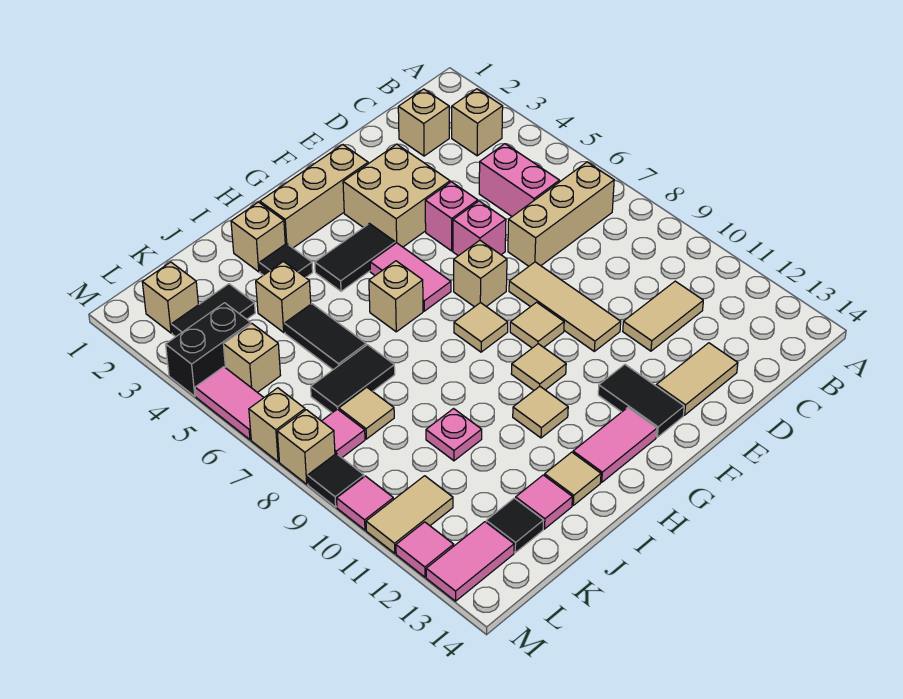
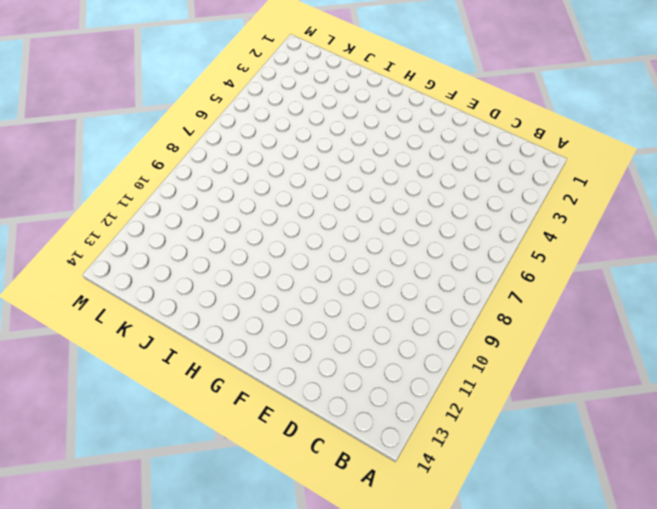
none -> tan 1x1 brick [452,89,503,156]
none -> tan 1x3 brick [508,162,614,266]
none -> tan 1x1 brick [398,89,449,156]
none -> pink 1x2 brick [479,144,559,216]

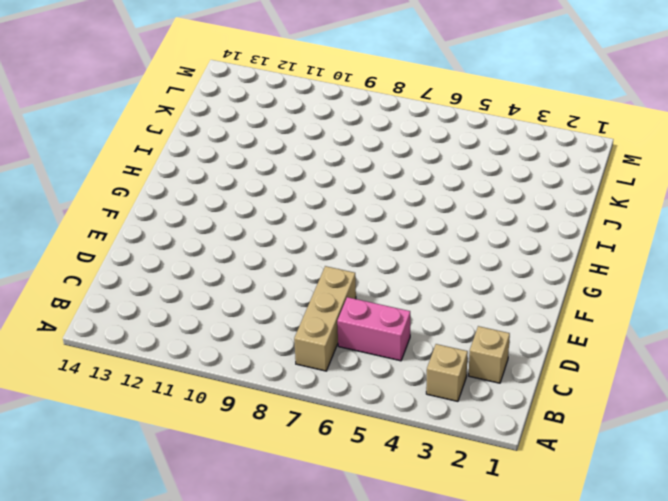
none -> tan 1x2 tile [623,281,703,351]
none -> tan 1x2 tile [656,343,738,415]
none -> tan 2x2 brick [343,144,450,247]
none -> pink 1x1 brick [425,182,478,251]

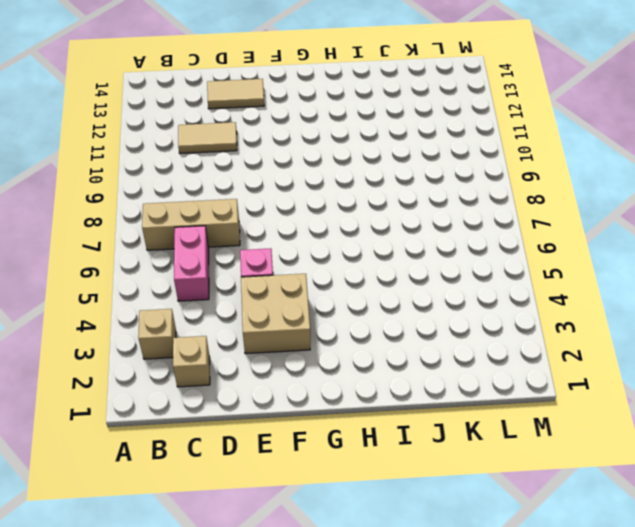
none -> pink 1x1 brick [453,201,506,256]
none -> tan 1x3 tile [509,262,621,351]
none -> tan 1x3 brick [260,145,368,248]
none -> tan 1x1 brick [454,240,507,307]

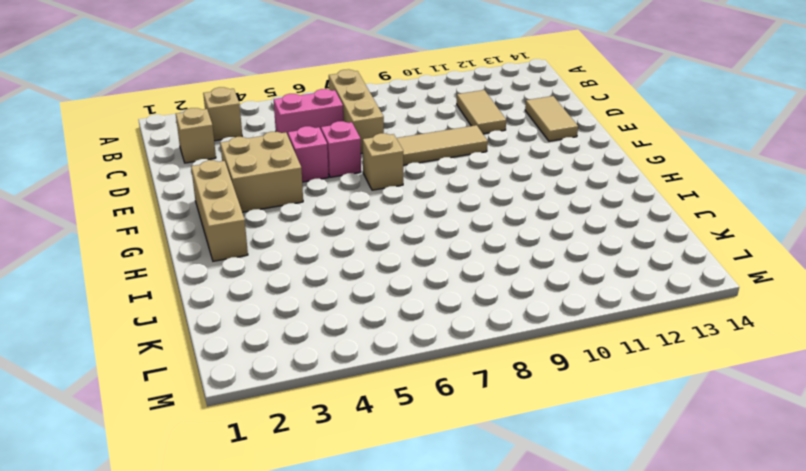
none -> tan 1x1 tile [510,302,564,348]
none -> black 1x2 tile [598,365,684,437]
none -> black 1x2 tile [315,224,395,291]
none -> pink 1x2 tile [370,243,451,311]

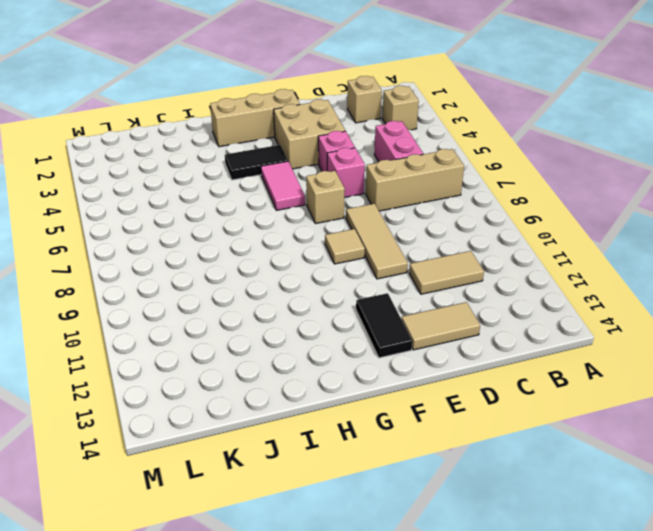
none -> tan 1x1 tile [454,303,508,352]
none -> tan 1x1 tile [511,344,566,390]
none -> pink 1x2 tile [573,408,657,482]
none -> tan 1x1 brick [369,261,423,332]

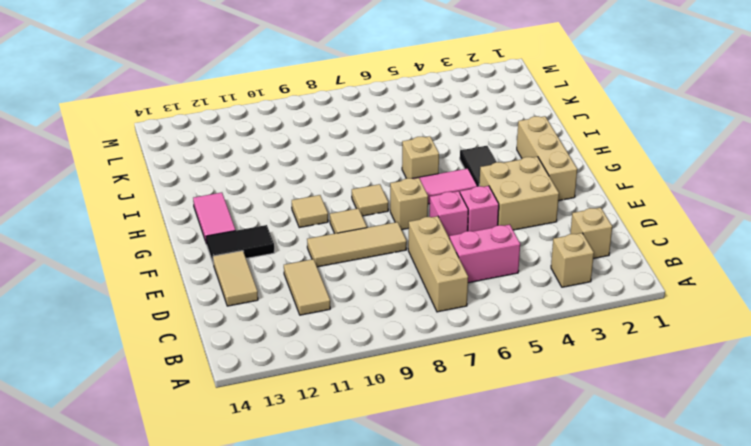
none -> tan 1x1 tile [513,386,568,438]
none -> tan 1x1 brick [231,202,285,272]
none -> black 1x1 tile [259,243,313,278]
none -> tan 1x1 tile [545,452,601,505]

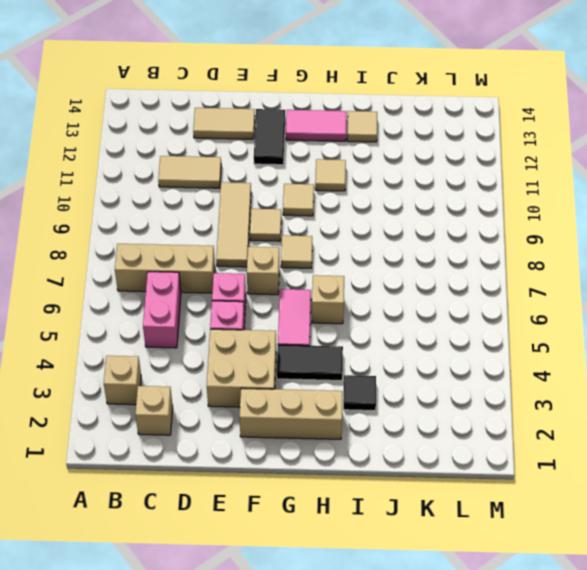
none -> tan 1x1 brick [231,202,285,272]
none -> tan 1x1 brick [256,261,311,332]
none -> black 1x2 tile [284,304,366,370]
none -> black 1x2 tile [311,345,395,413]

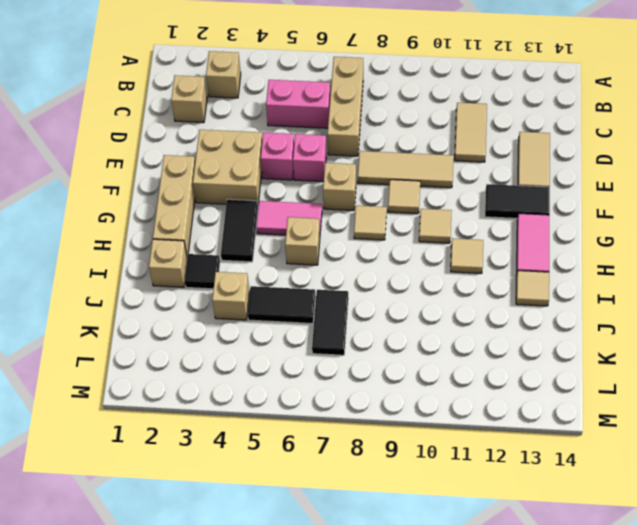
none -> pink 1x1 plate [426,409,482,461]
none -> pink 1x1 tile [516,475,572,529]
none -> black 1x2 tile [171,284,255,337]
none -> tan 1x1 tile [339,387,394,439]

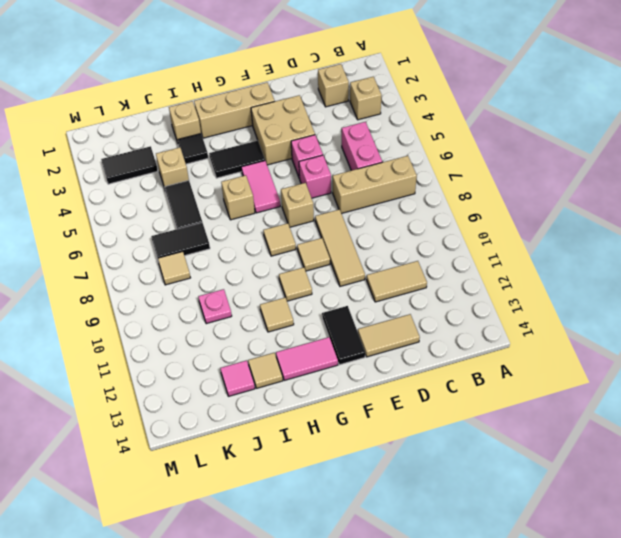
none -> black 1x1 tile [486,498,544,553]
none -> tan 1x1 brick [142,262,198,333]
none -> black 1x2 brick [166,303,251,396]
none -> tan 1x1 brick [223,324,281,392]

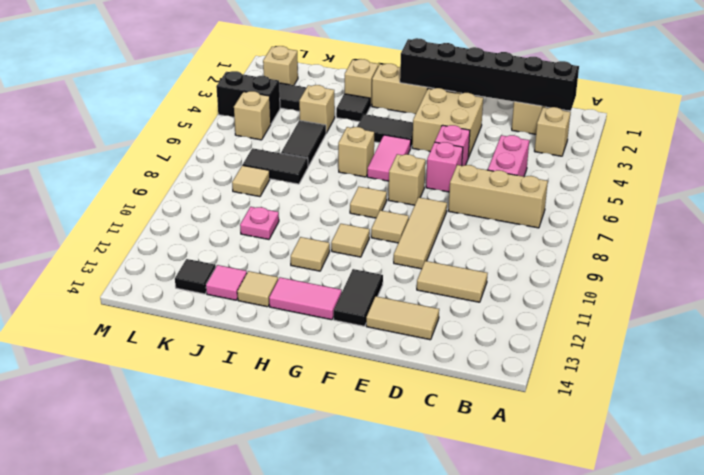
black 1x6 brick [400,38,579,111] -> none
none -> pink 1x1 tile [322,409,365,458]
none -> tan 1x2 tile [366,476,453,553]
none -> pink 1x2 tile [426,522,514,601]
none -> pink 1x2 tile [195,367,264,440]

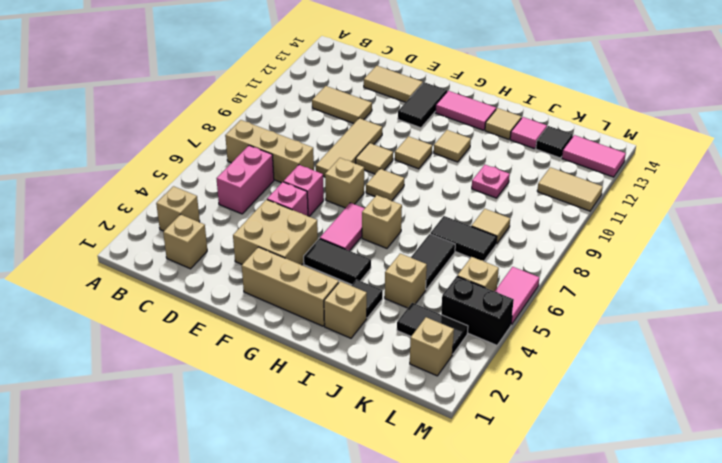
none -> pink 1x1 tile [322,409,365,458]
none -> tan 1x1 brick [249,388,305,462]
none -> tan 1x1 brick [277,410,335,484]
none -> black 1x1 tile [308,454,364,507]

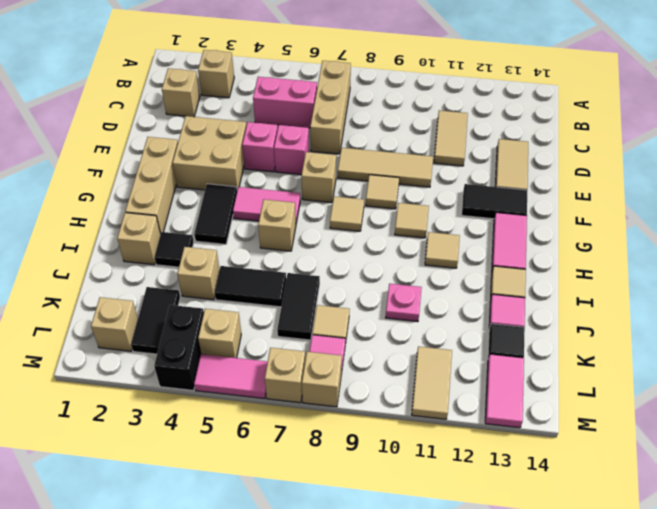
none -> black 1x1 tile [308,454,364,507]
none -> pink 1x1 tile [337,476,393,530]
none -> pink 1x1 tile [396,522,454,577]

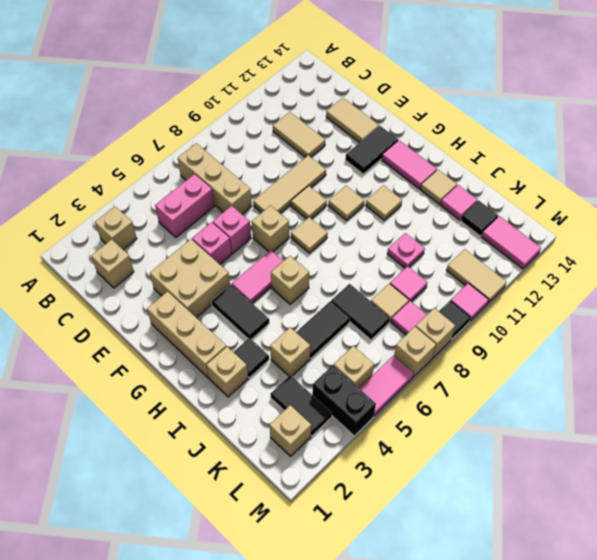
pink 1x1 tile [390,266,427,302] -> pink 1x1 tile moved to [396,522,454,577]

